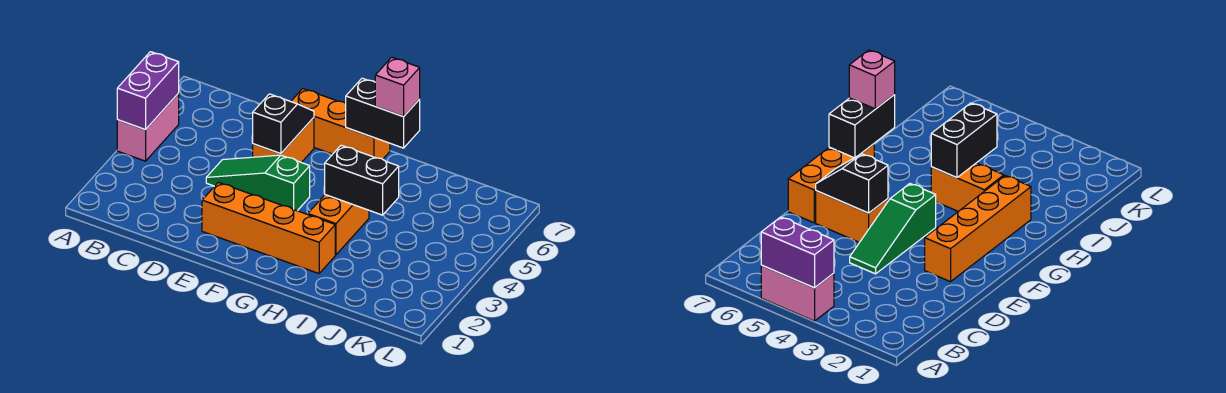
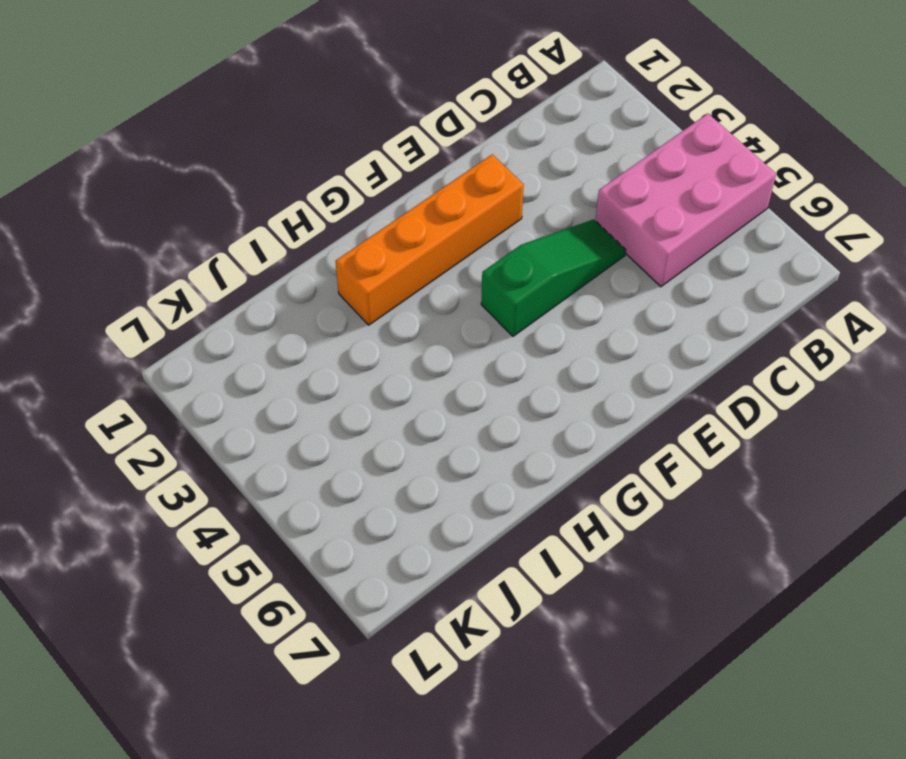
pink 2x3 brick [595,114,776,287] -> pink 1x2 brick [117,94,179,161]
none -> orange 1x2 brick [253,118,314,163]
none -> orange 1x3 brick [291,89,390,159]

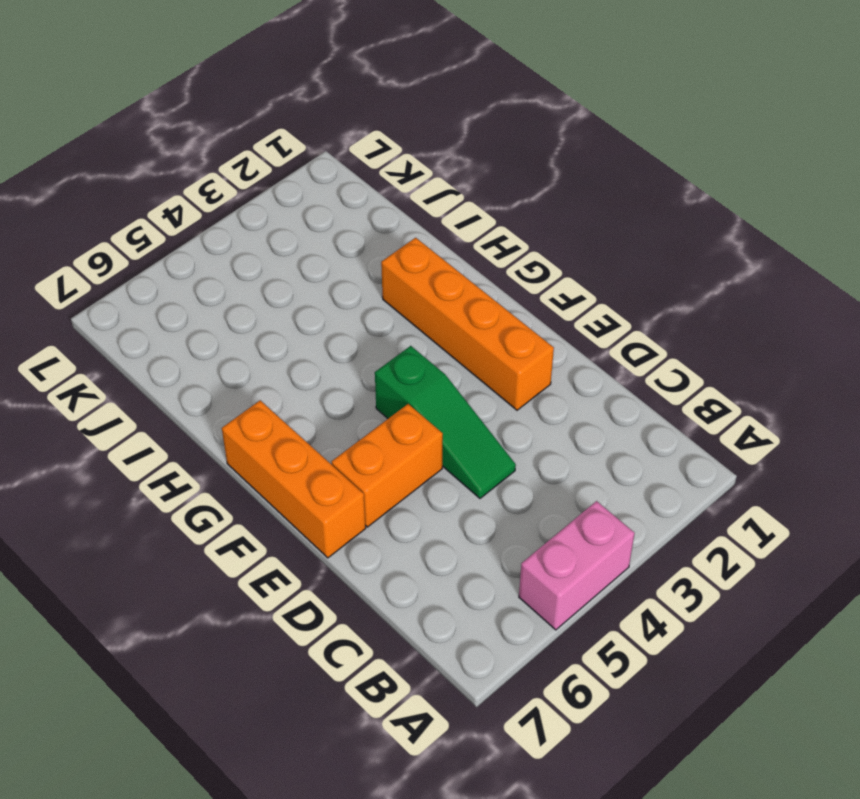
none -> orange 1x2 brick [308,195,369,255]
none -> purple 1x2 brick [117,52,179,130]

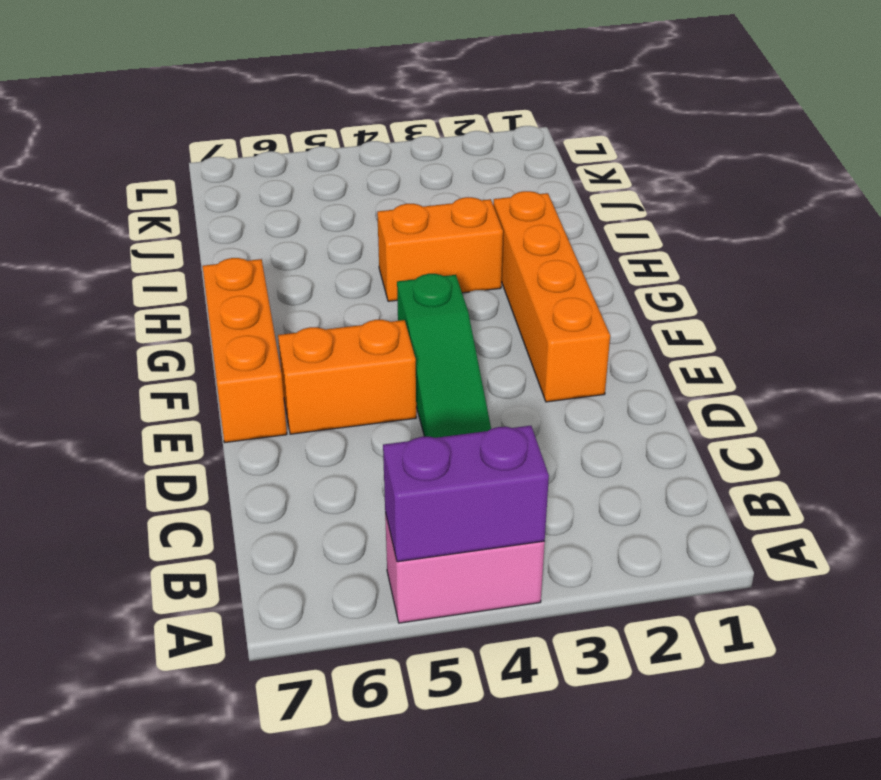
none -> black 1x2 slope [253,94,314,154]
none -> black 1x2 brick [346,78,420,148]

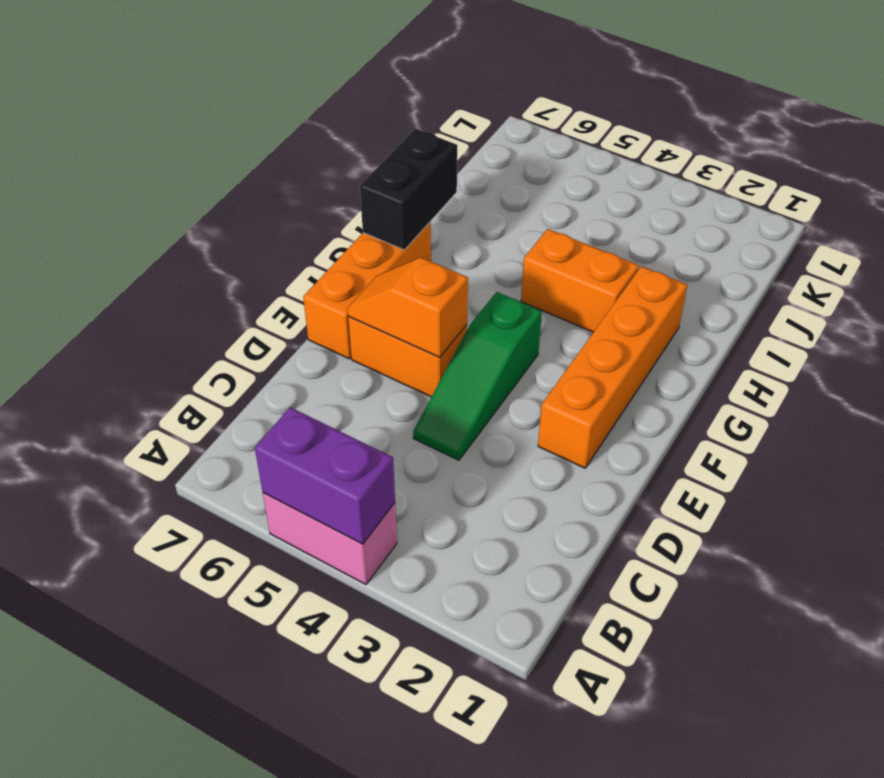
orange 1x2 slope [348,257,468,357] -> black 1x2 slope [253,94,314,154]
none -> black 1x2 brick [325,145,399,215]
none -> pink 1x1 brick [375,57,420,117]

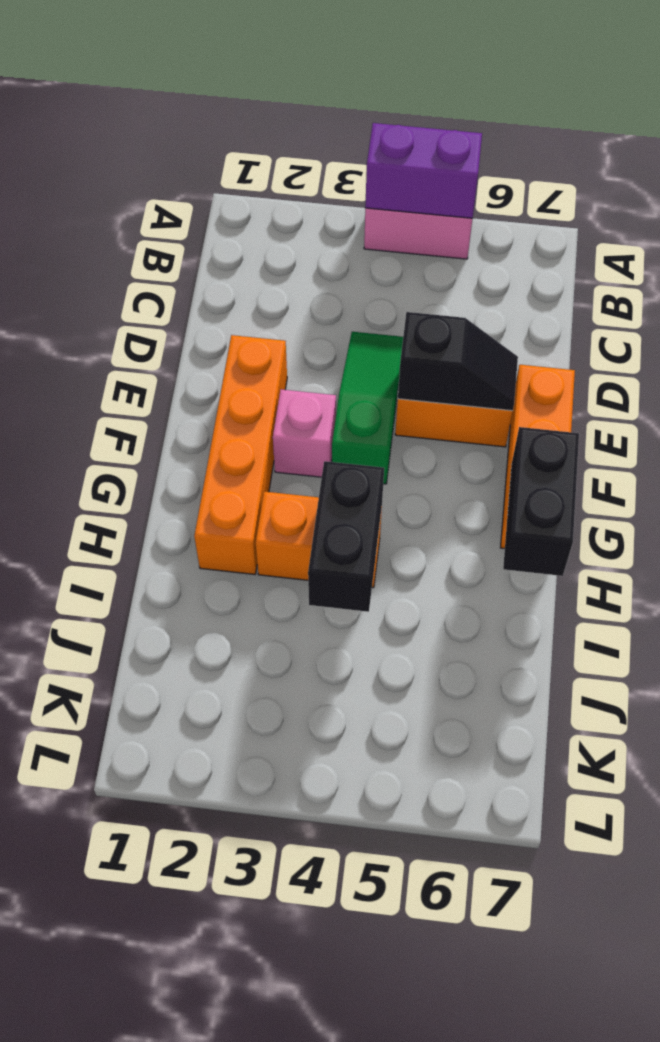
pink 1x1 brick [273,389,336,477] -> pink 1x1 brick moved to [375,57,420,117]

